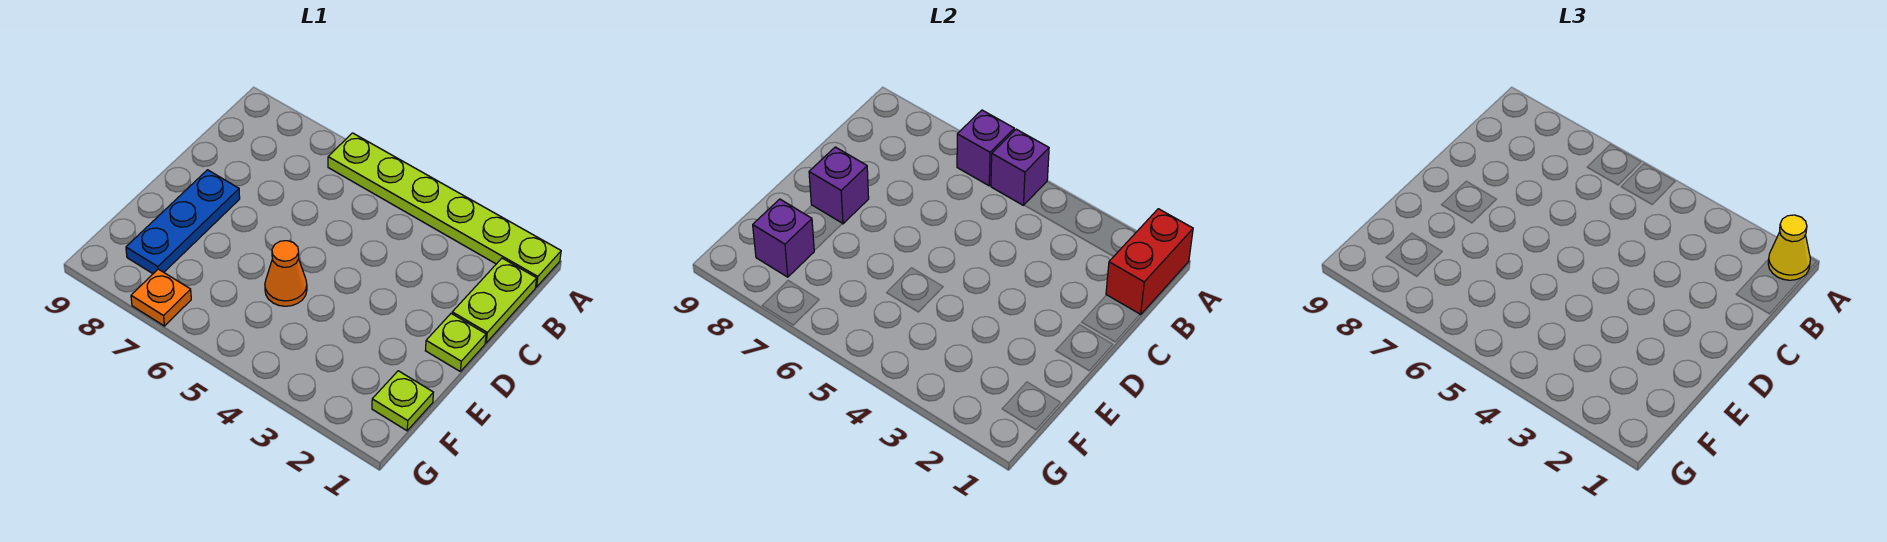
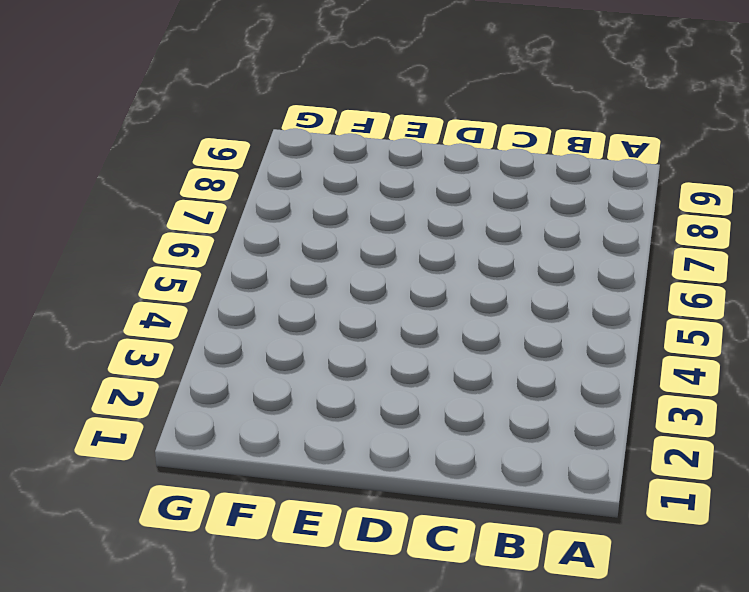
none -> lime 1x6 plate [328,133,561,287]
none -> lime 1x2 plate [452,258,537,343]
none -> lime 1x1 plate [425,314,486,371]

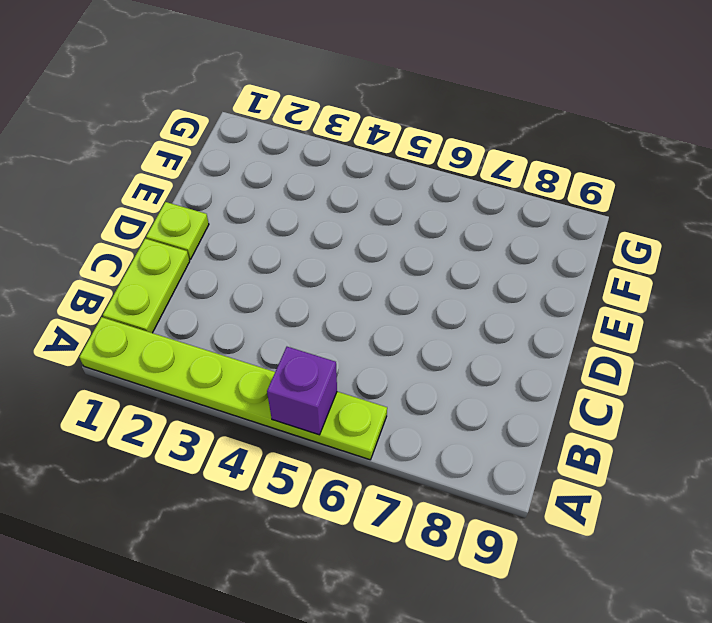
none -> blue 1x3 plate [126,170,240,274]
none -> orange 1x1 cone [265,241,307,306]
none -> lime 1x1 plate [372,371,433,431]

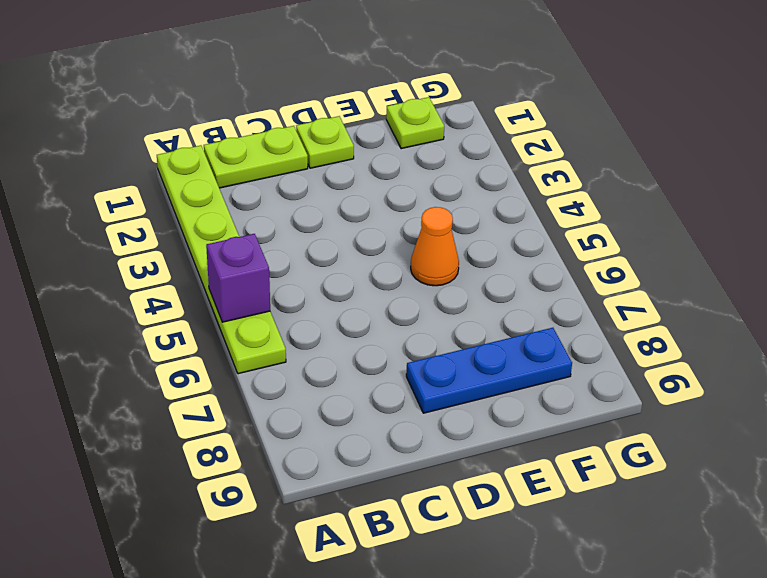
none -> orange 1x1 plate [131,269,191,326]
none -> red 1x2 brick [1106,209,1193,315]
none -> purple 1x1 brick [957,110,1014,186]

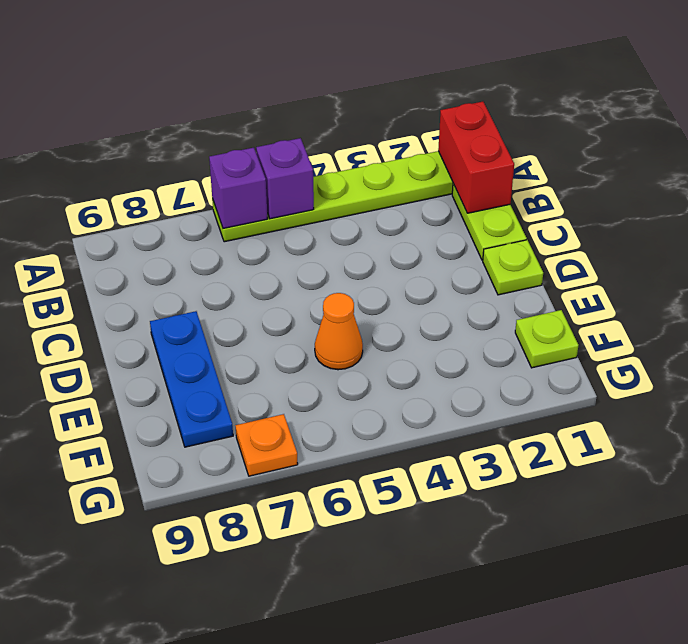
none -> purple 1x1 brick [809,147,869,224]
none -> purple 1x1 brick [753,199,814,277]
none -> yellow 1x1 cone [1768,215,1810,280]

